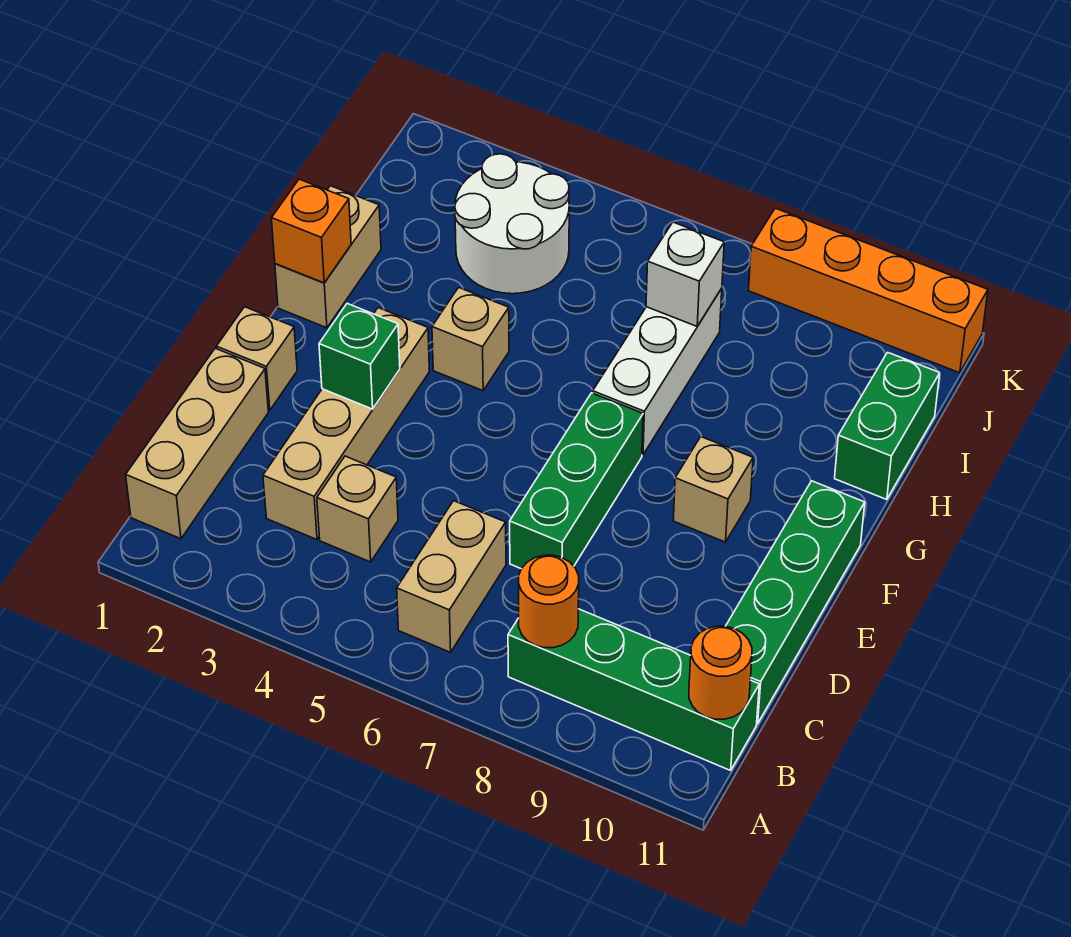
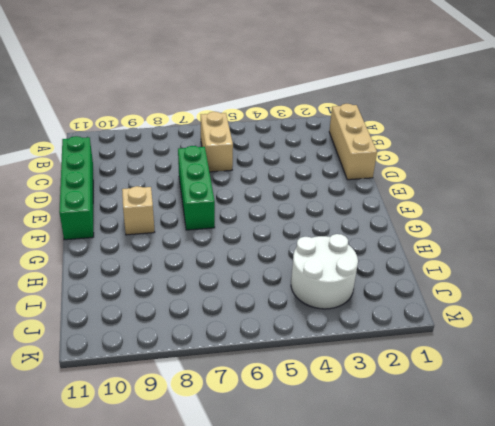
none -> green 1x4 brick [508,609,759,770]
none -> tan 1x4 brick [263,308,429,540]
none -> tan 1x1 brick [317,456,398,562]

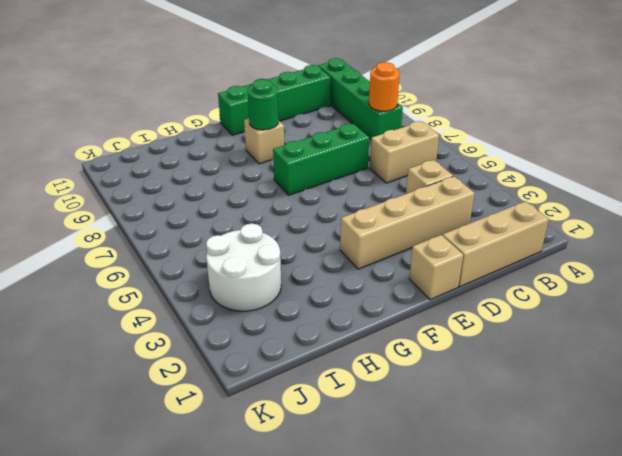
green 1x1 round brick [248,79,278,130] -> none
none -> tan 1x2 brick [275,186,381,328]
none -> tan 1x1 brick [432,287,509,391]
none -> white 1x3 brick [593,288,722,455]

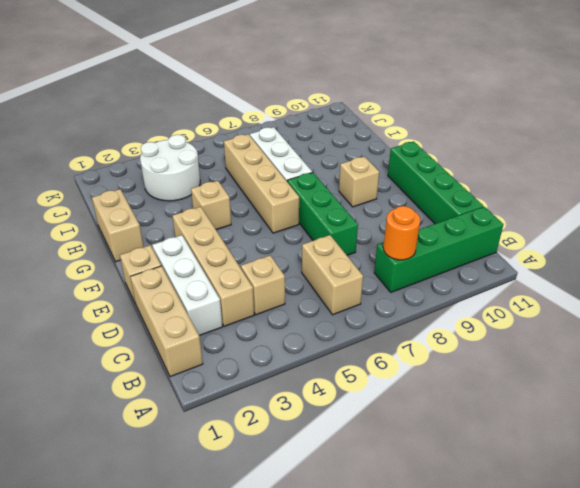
white 1x3 brick [152,235,222,336] -> none
tan 1x4 brick [224,134,299,233] -> none
none -> green 1x2 brick [835,352,940,500]
none -> orange 1x4 brick [748,208,988,373]
none -> orange 1x1 round brick [689,626,752,719]

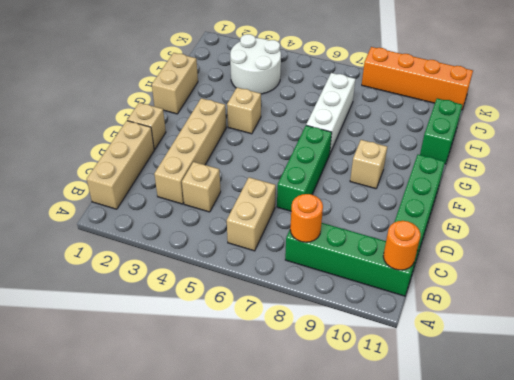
none -> green 1x1 brick [319,304,400,409]
none -> orange 1x1 brick [272,179,351,283]
none -> white 1x1 brick [646,222,724,326]

